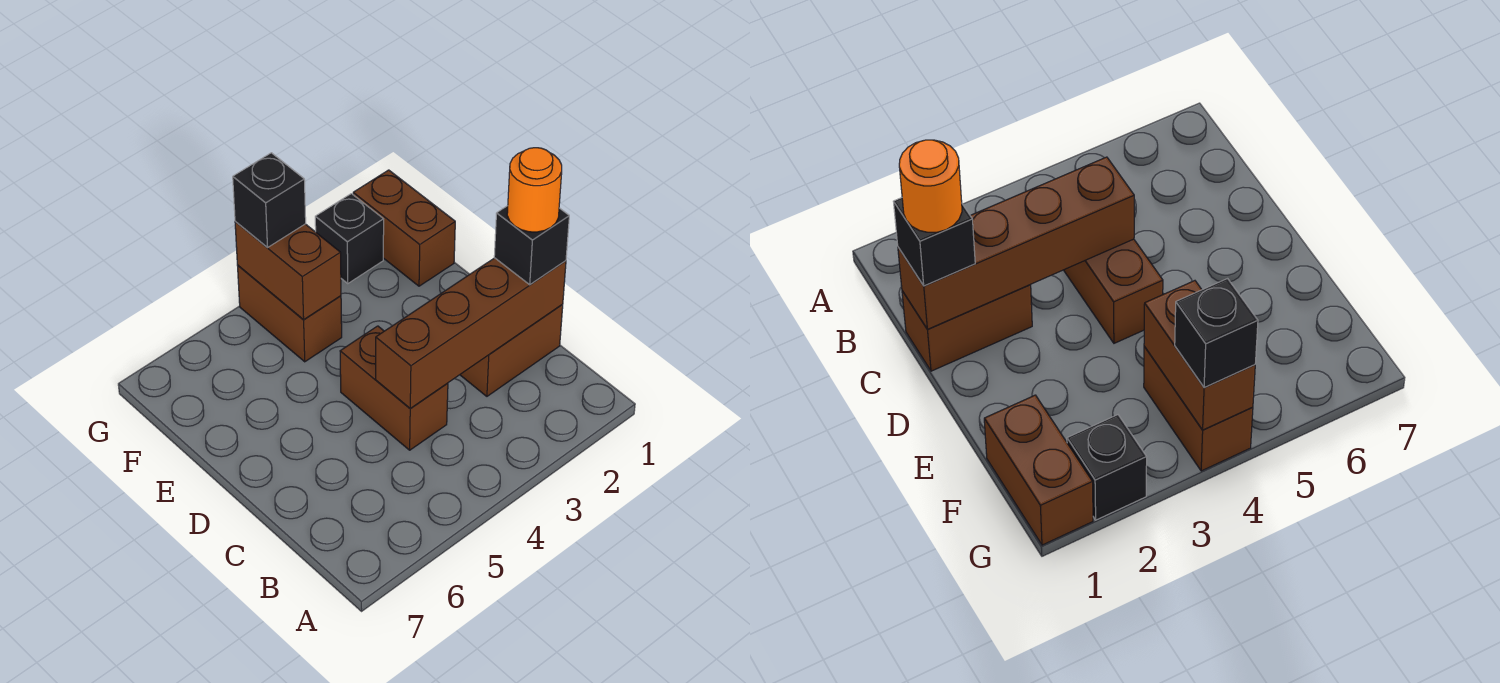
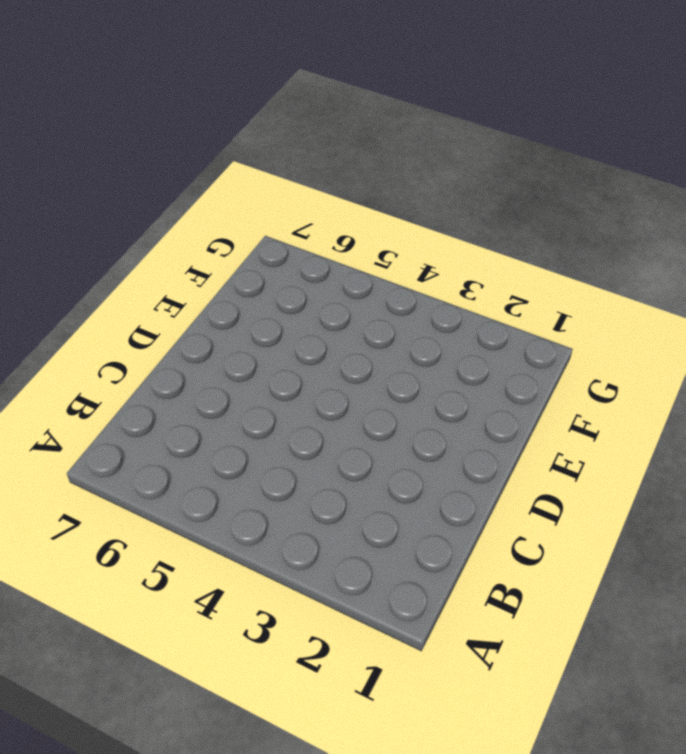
none -> brown 1x2 brick [460,305,563,396]
none -> brown 1x2 brick [340,326,448,450]

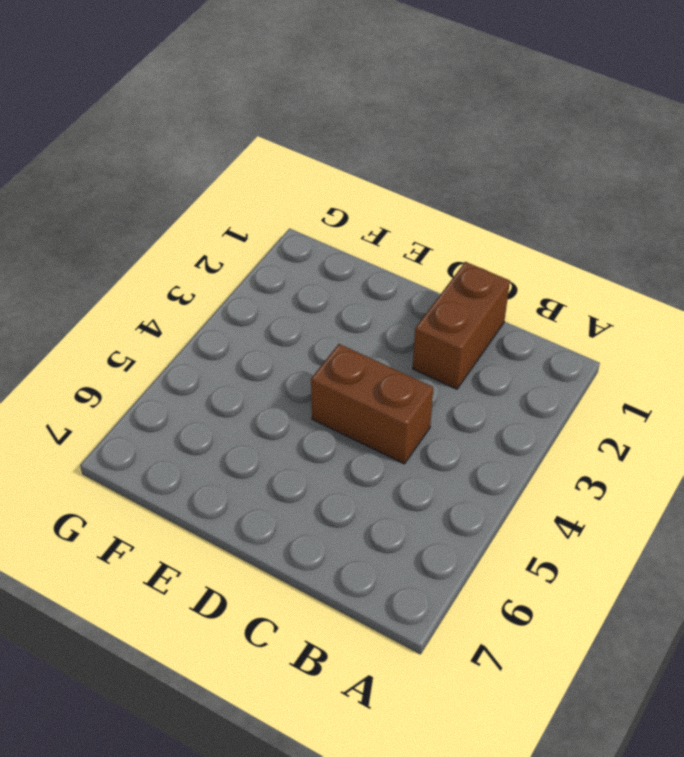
none -> brown 1x2 brick [353,170,455,286]
none -> brown 1x2 brick [238,266,342,362]

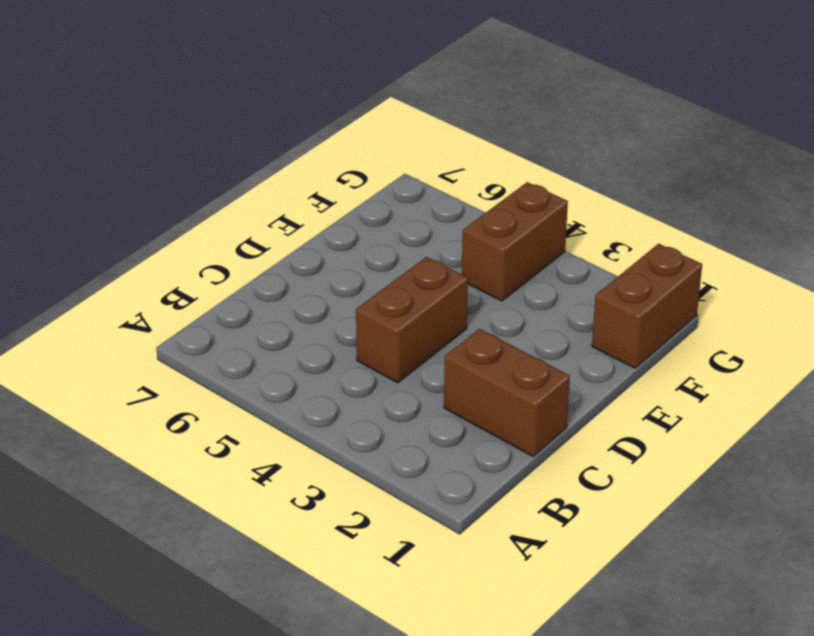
none -> black 1x1 brick [315,194,384,283]
none -> brown 1x4 brick [376,258,566,409]

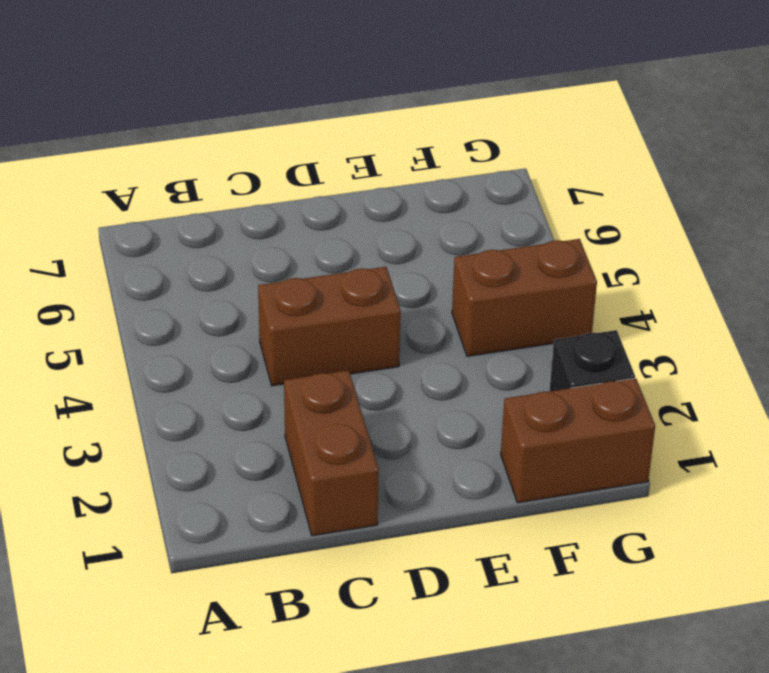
none -> brown 1x4 brick [376,258,566,409]
none -> brown 1x2 brick [235,221,341,320]

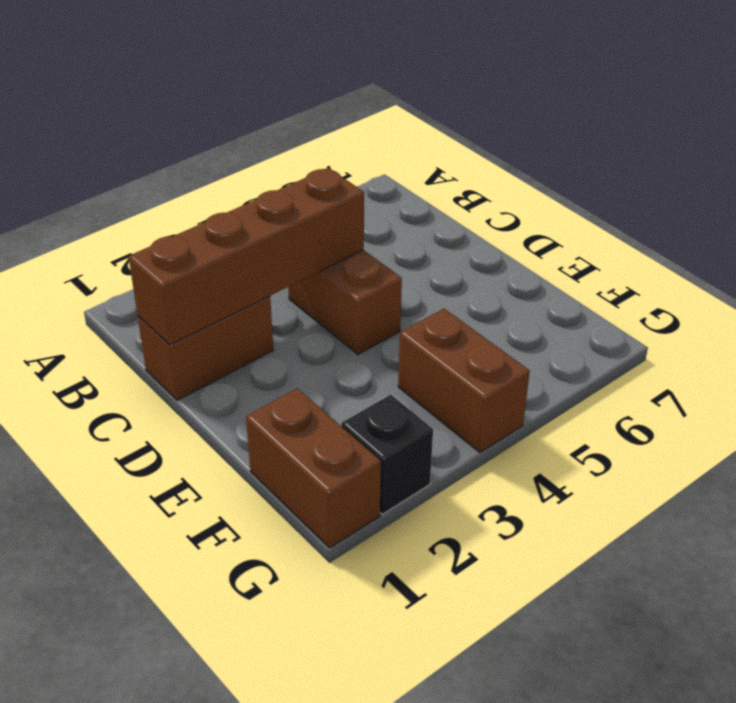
none -> brown 1x2 brick [235,221,341,320]
none -> black 1x1 brick [494,206,569,285]

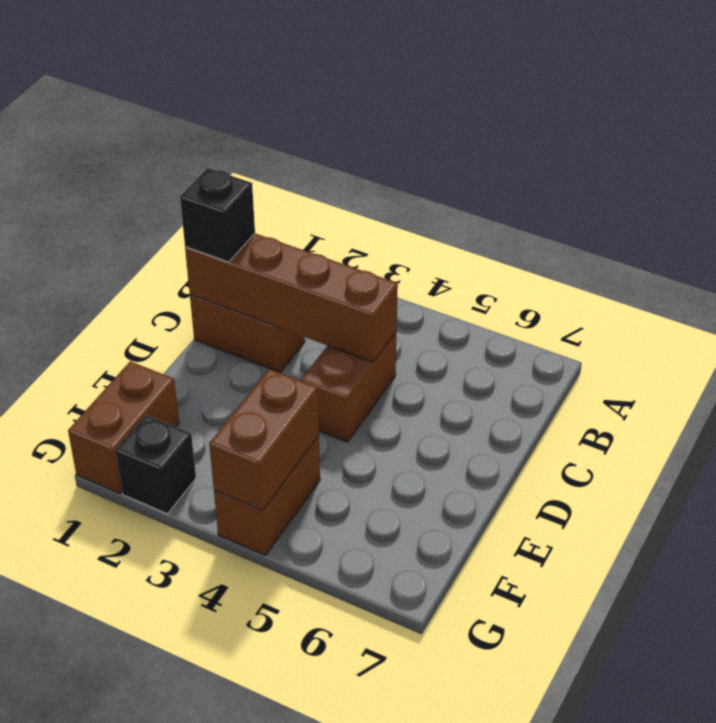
none -> black 1x1 brick [233,153,306,247]
none -> orange 1x1 round brick [507,148,562,232]

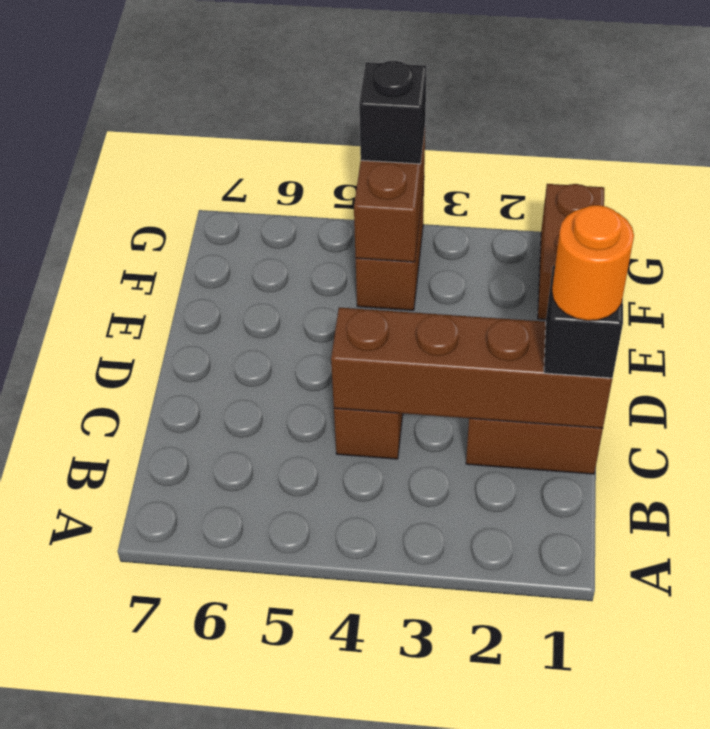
none -> black 1x1 brick [315,194,384,283]

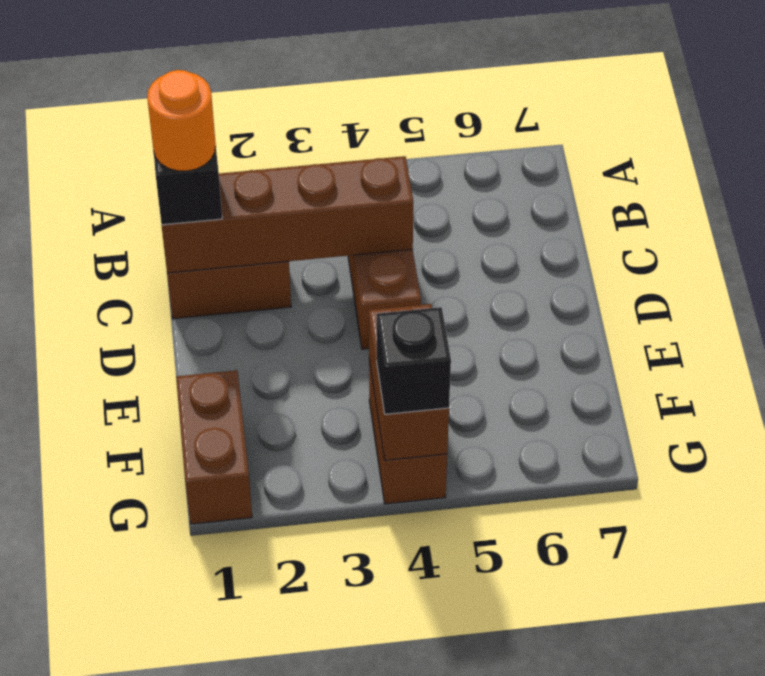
none -> black 1x1 brick [315,194,384,283]

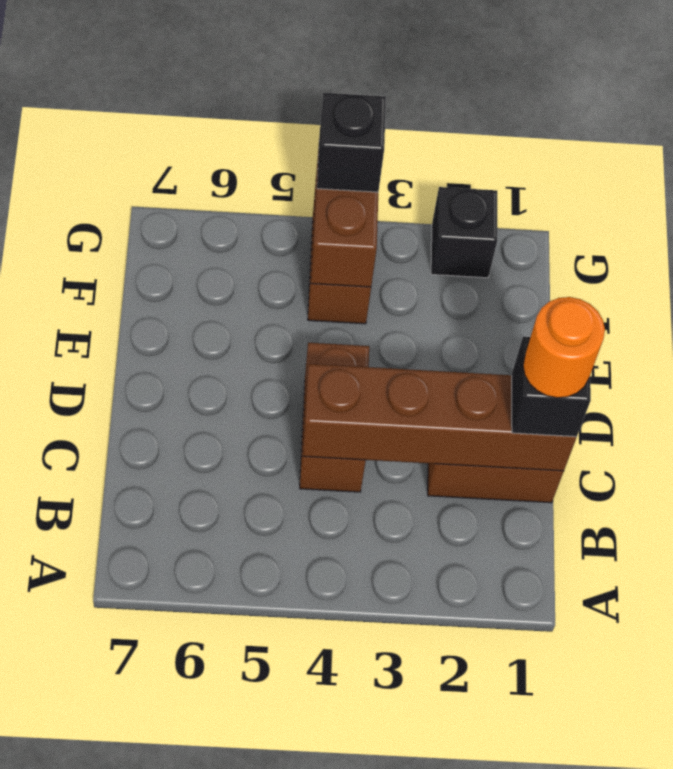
none -> brown 1x2 brick [353,170,455,286]

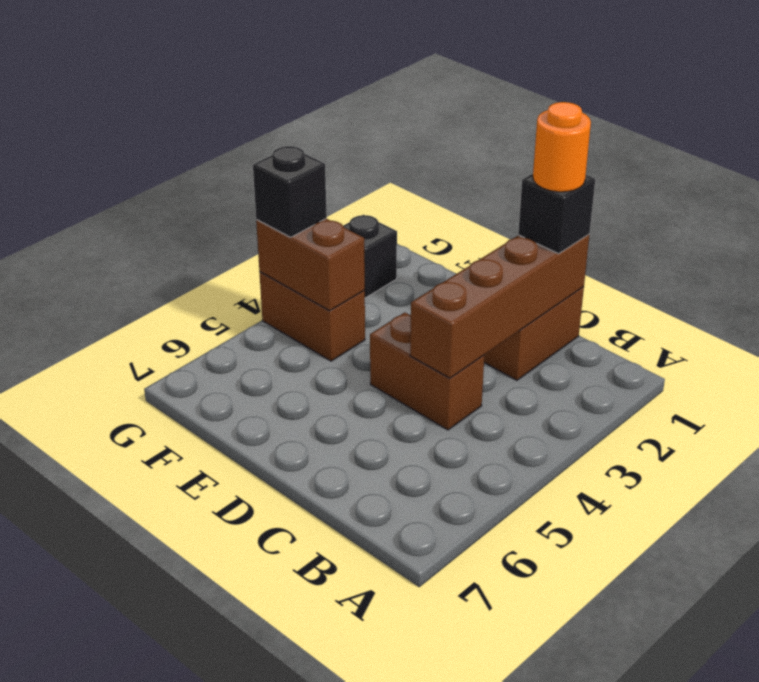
none -> brown 1x2 brick [353,170,455,286]

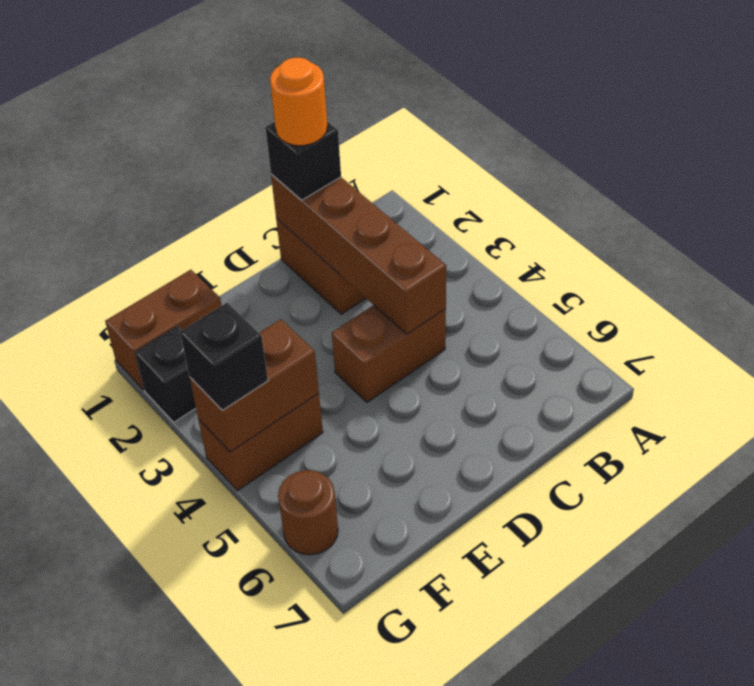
brown 1x1 round brick [278,470,338,555] -> none

